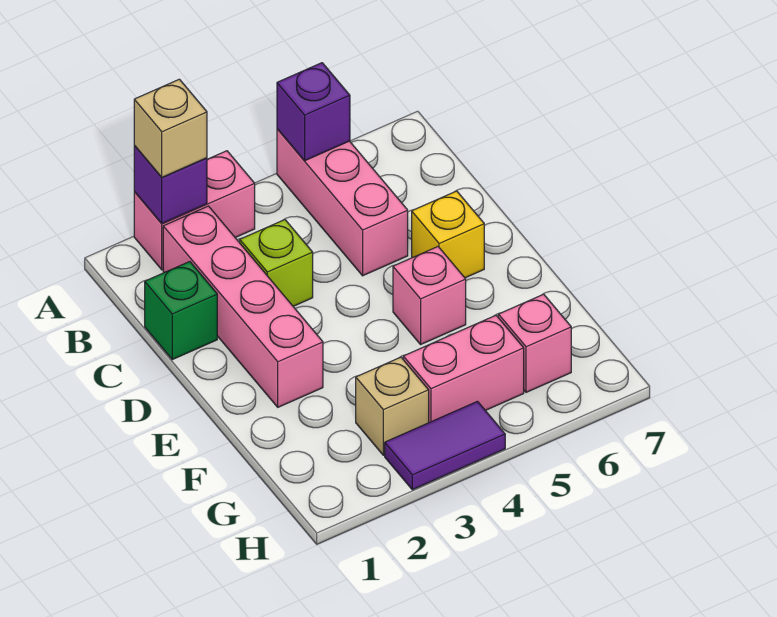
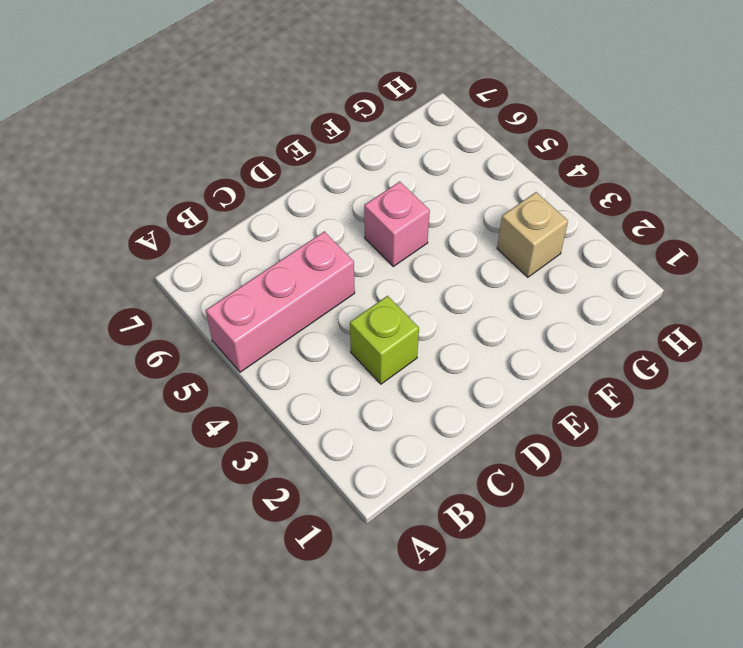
none -> pink 1x2 brick [134,151,255,270]
none -> pink 1x4 brick [163,206,323,407]
none -> green 1x1 brick [145,262,217,360]

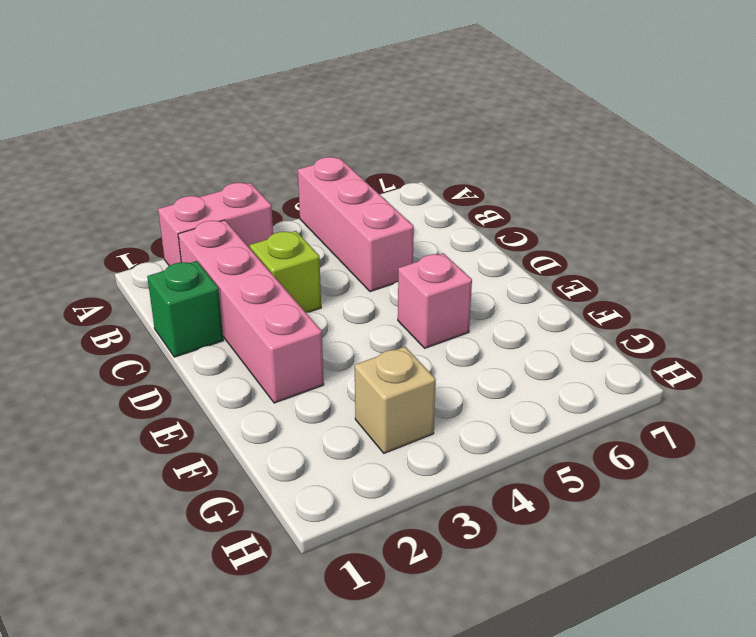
none -> yellow 1x1 brick [412,191,484,278]
none -> pink 1x2 brick [403,315,524,422]
none -> pink 1x1 brick [498,294,571,392]

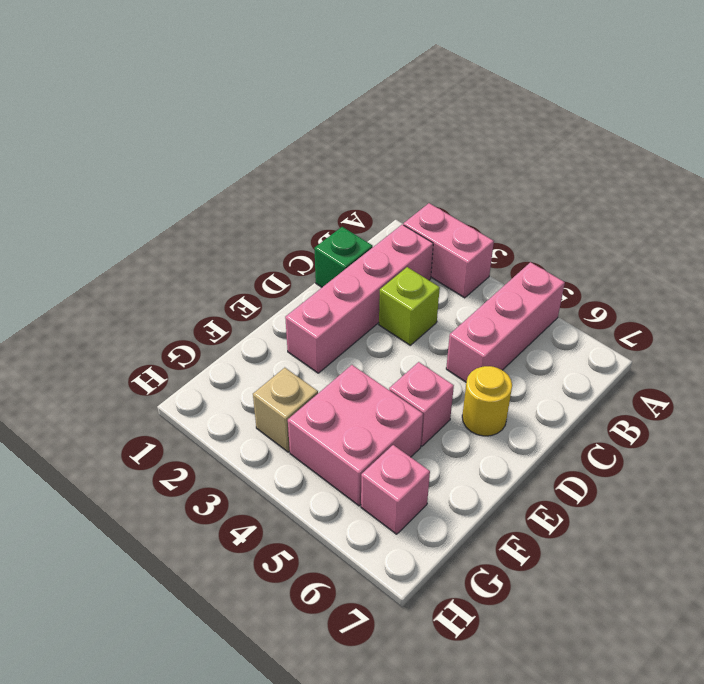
yellow 1x1 round brick [462,366,512,436] -> yellow 1x1 brick [412,191,484,278]
pink 2x2 brick [288,365,423,506] -> pink 1x2 brick [403,315,524,422]
none -> purple 1x2 tile [385,401,505,490]
none -> purple 1x1 brick [134,146,207,224]
none -> purple 1x1 brick [277,63,350,161]

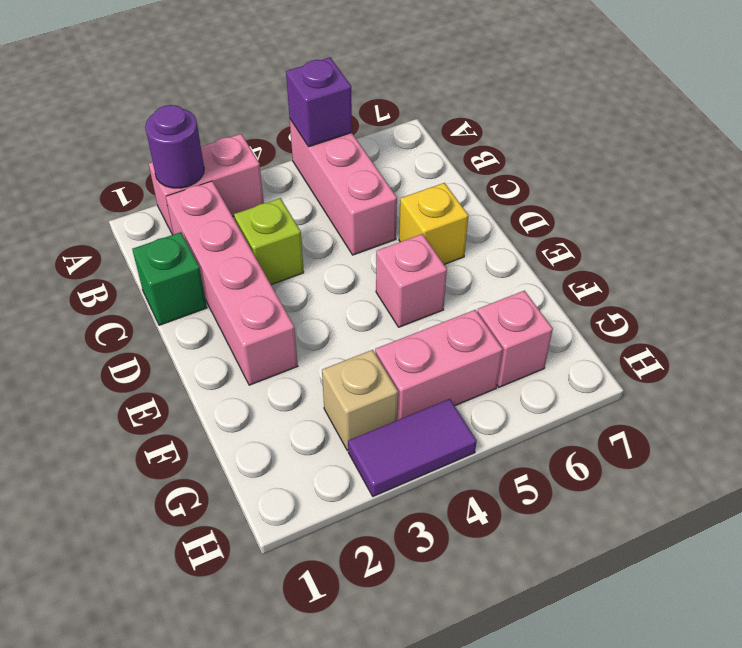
purple 1x1 round brick [145,105,204,188] -> purple 1x1 brick [134,146,207,224]
none -> tan 1x1 brick [134,79,207,177]

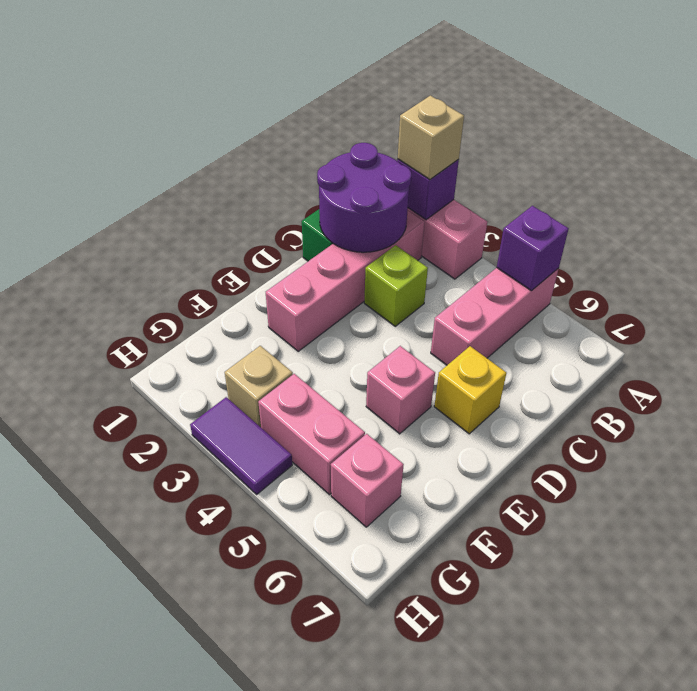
purple 2x2 round brick [317,143,411,252] -> none

